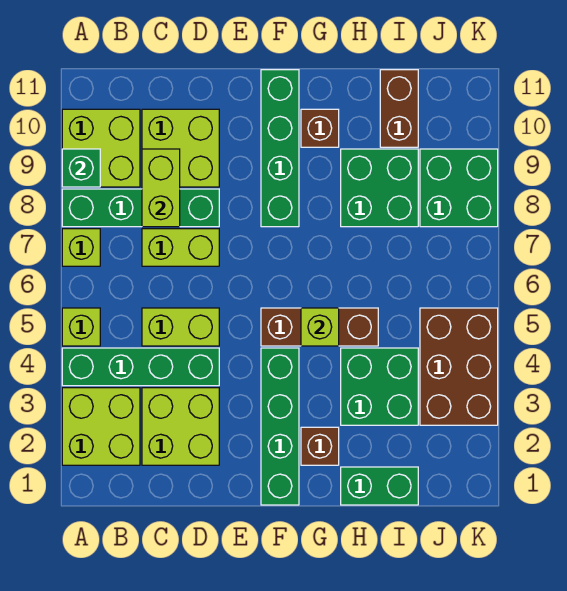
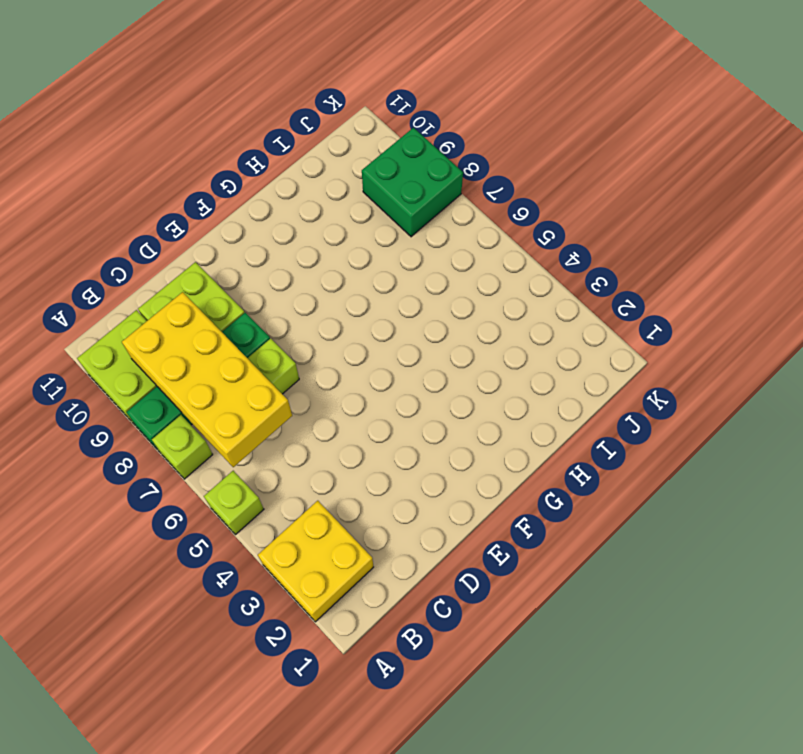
yellow 2x2 brick [258,501,373,622] -> lime 2x2 brick [62,388,140,465]
yellow 2x4 brick [122,292,292,467] -> lime 1x2 brick [142,149,180,227]
none -> green 1x4 brick [62,348,219,386]
none -> lime 2x2 brick [142,388,219,465]
none -> lime 1x2 brick [142,308,219,346]

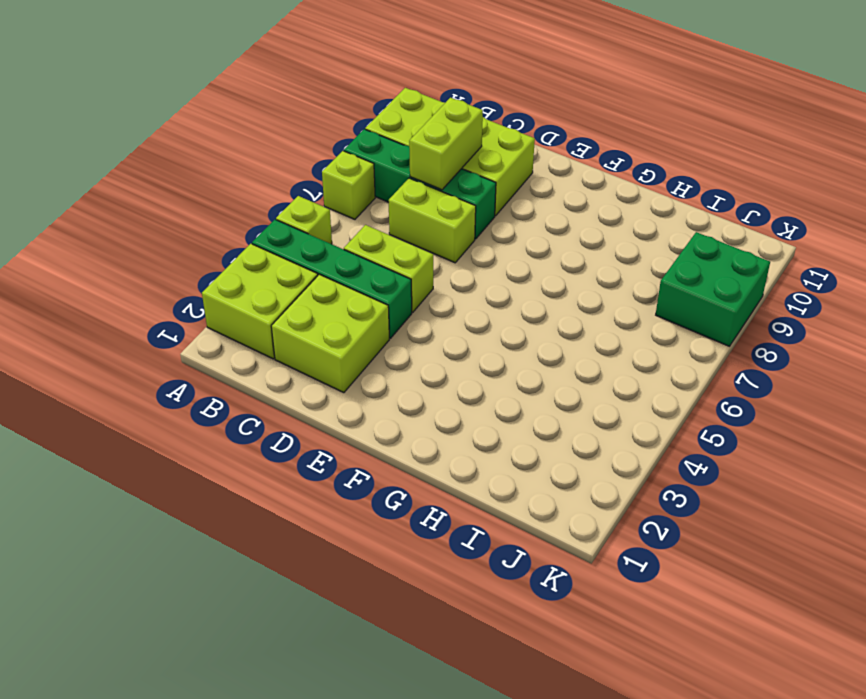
none -> green 1x4 brick [261,348,299,505]
none -> brown 1x3 brick [261,308,378,346]
none -> green 1x4 brick [261,70,299,227]

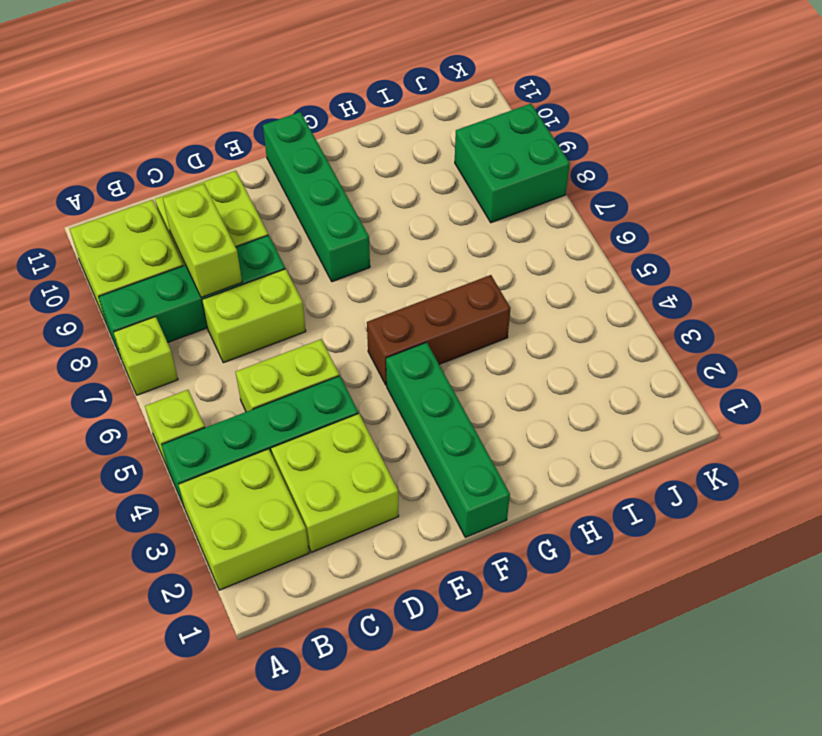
none -> brown 1x1 brick [301,427,339,465]
none -> brown 1x1 brick [301,109,339,147]
none -> green 1x2 brick [341,467,418,505]

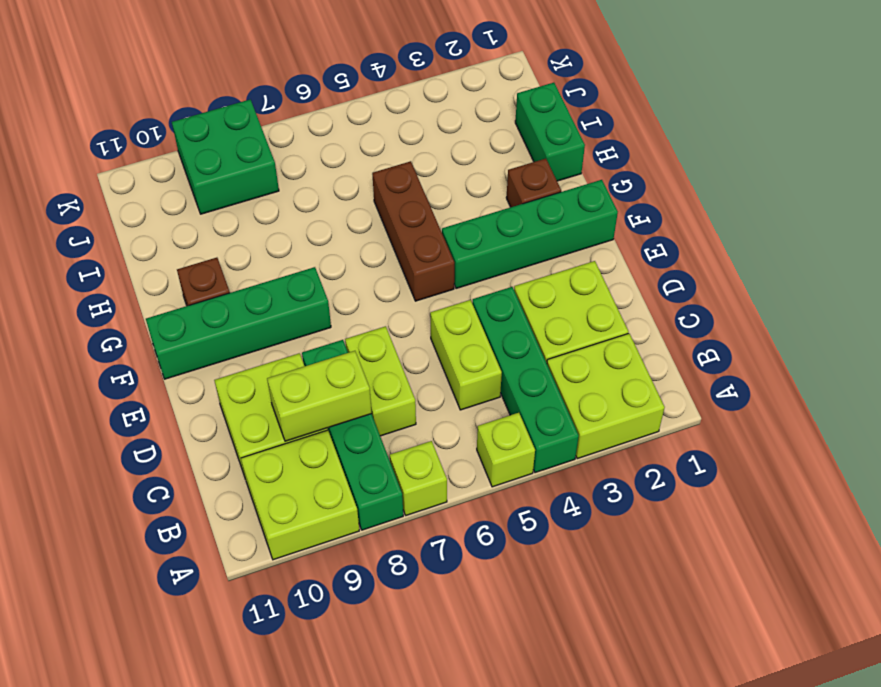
none -> green 2x2 brick [341,348,418,425]
none -> green 2x2 brick [341,149,418,227]
none -> brown 1x2 brick [380,70,418,147]

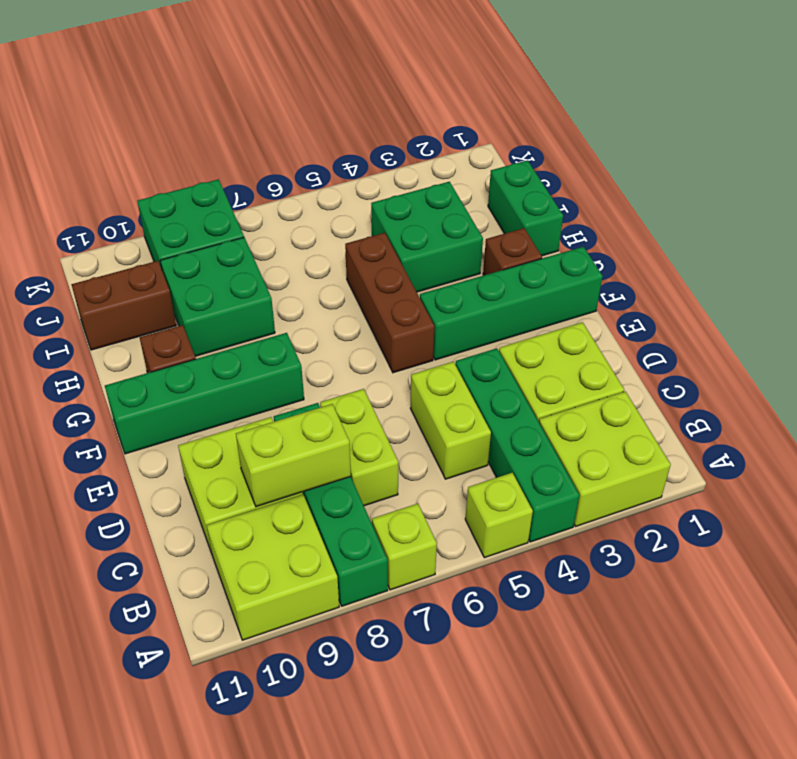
none -> brown 2x3 brick [420,308,498,425]
none -> green 1x1 brick [62,149,100,187]
none -> lime 1x1 brick [301,308,339,346]

